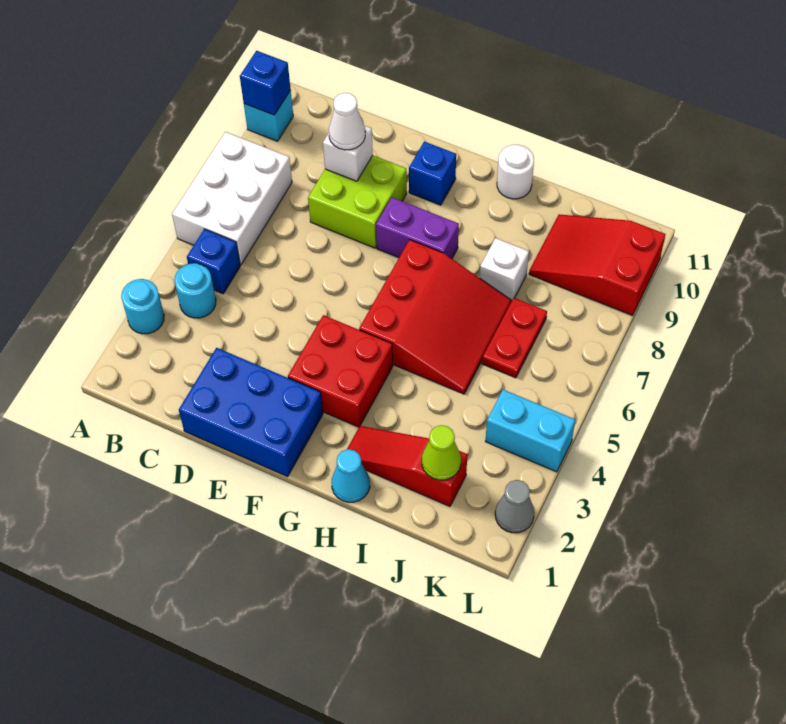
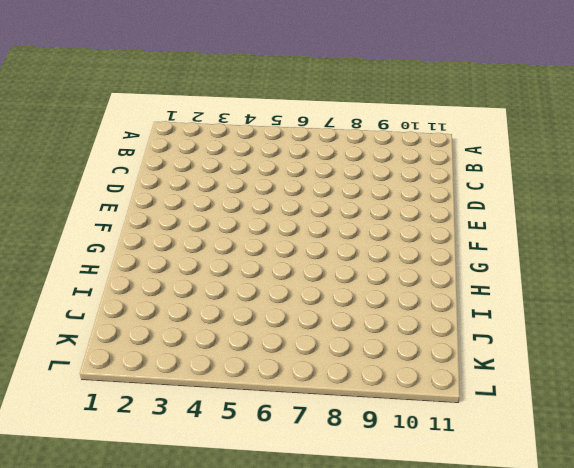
none -> cyan 1x1 round brick [121,279,164,334]
none -> white 2x3 brick [172,132,292,265]
none -> cyan 1x1 brick [244,91,293,141]

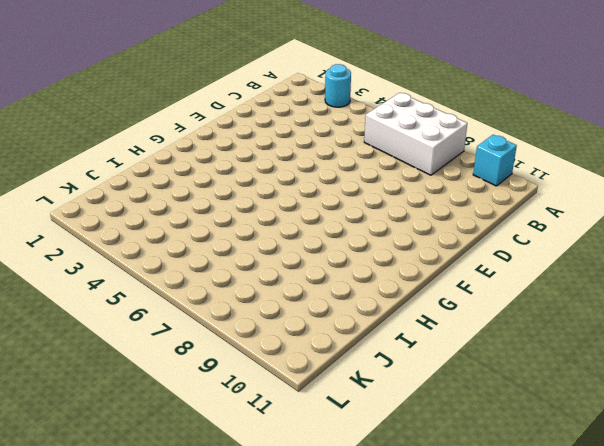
none -> cyan 1x1 round brick [174,263,216,318]
none -> blue 1x1 brick [187,229,240,294]
none -> blue 2x3 brick [179,348,323,477]

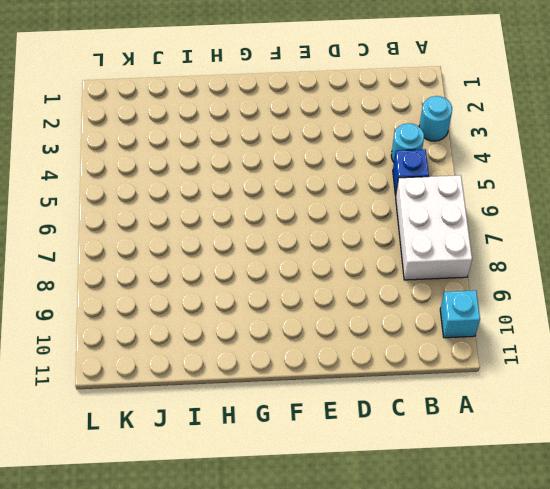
none -> blue 2x3 brick [179,348,323,477]
none -> lime 2x2 brick [308,155,407,248]
none -> red 2x2 brick [288,315,393,427]

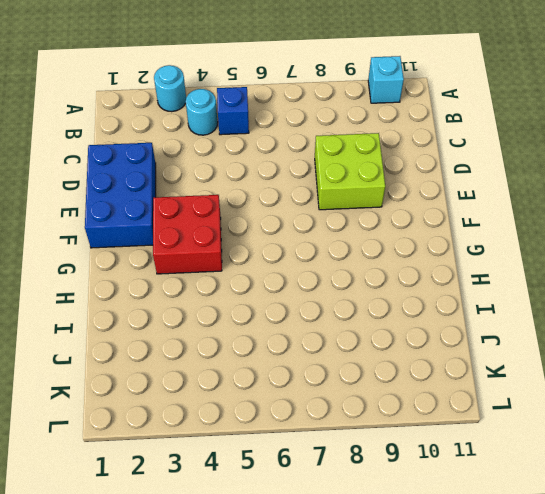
none -> white 2x3 brick [172,132,292,265]
none -> purple 1x2 brick [376,197,459,259]
none -> blue 1x1 brick [409,142,456,205]

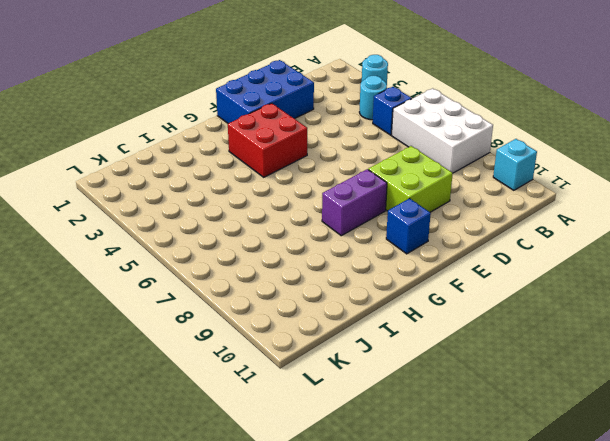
none -> red 3x3 slope [359,240,511,394]
none -> cyan 1x1 cone [332,449,370,502]
none -> red 1x3 slope [347,426,467,506]

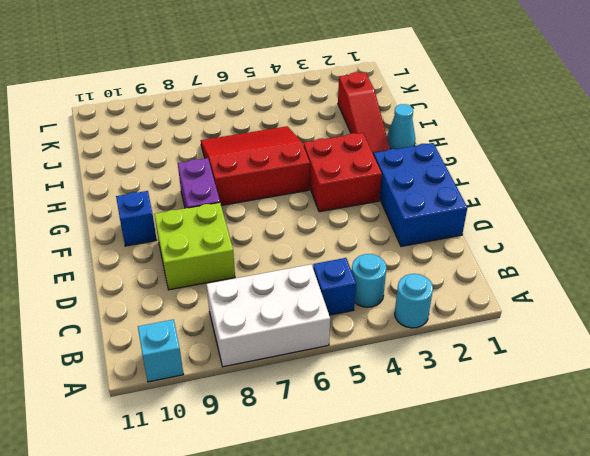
none -> white 1x1 round brick [497,145,534,199]
none -> white 1x1 brick [480,238,529,301]
none -> red 1x2 plate [482,298,547,378]

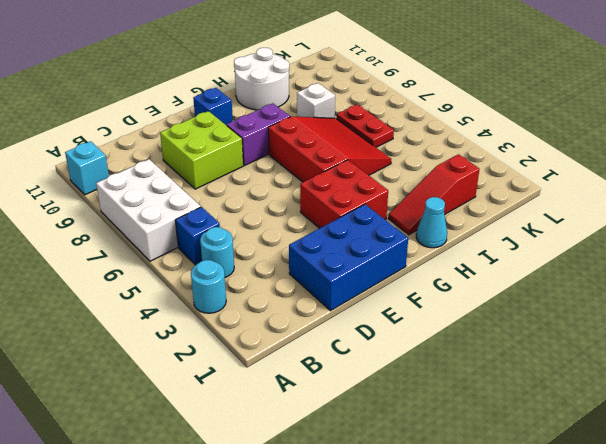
white 2x2 round brick [234,48,289,110] -> white 1x1 round brick [497,145,534,199]
none -> red 2x3 slope [529,214,665,315]
none -> cyan 1x2 brick [485,390,575,472]
none -> grey 1x1 cone [495,480,534,533]

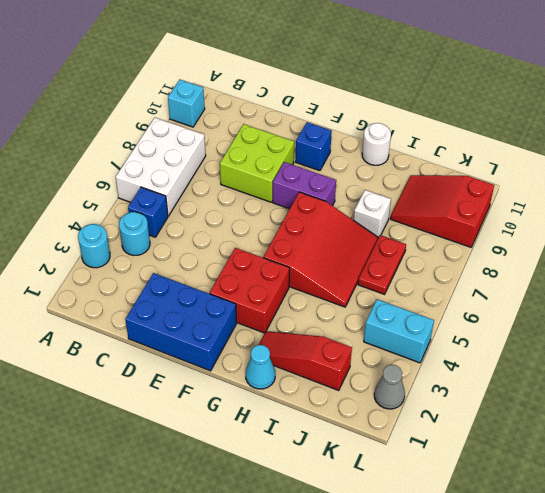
none -> blue 1x1 brick [240,51,291,115]
none -> white 1x1 brick [323,126,373,181]
none -> lime 1x1 cone [422,425,461,480]

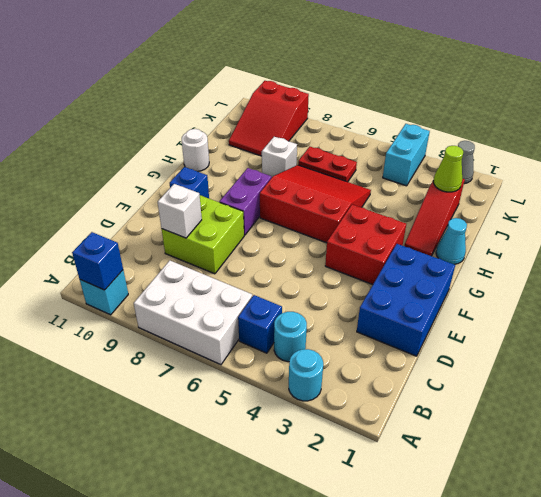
none -> white 1x1 cone [329,93,365,150]

